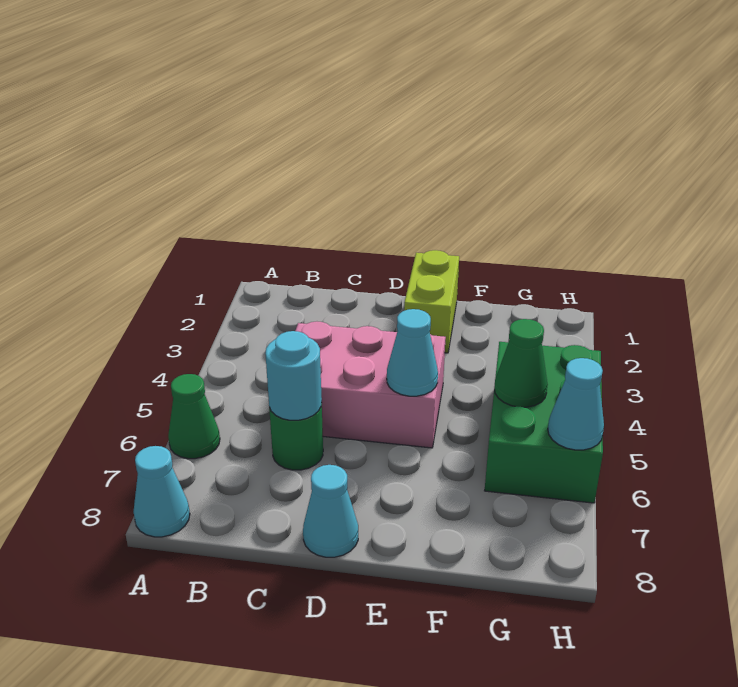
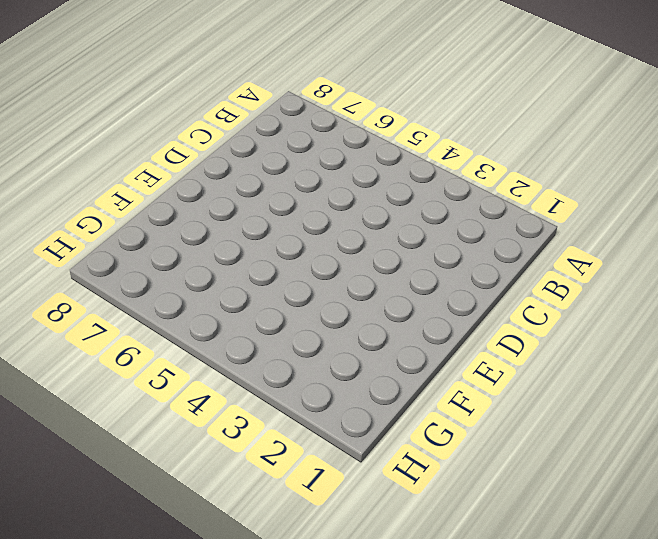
none -> green 1x1 cone [168,374,220,459]
none -> cyan 1x1 cone [133,446,190,537]

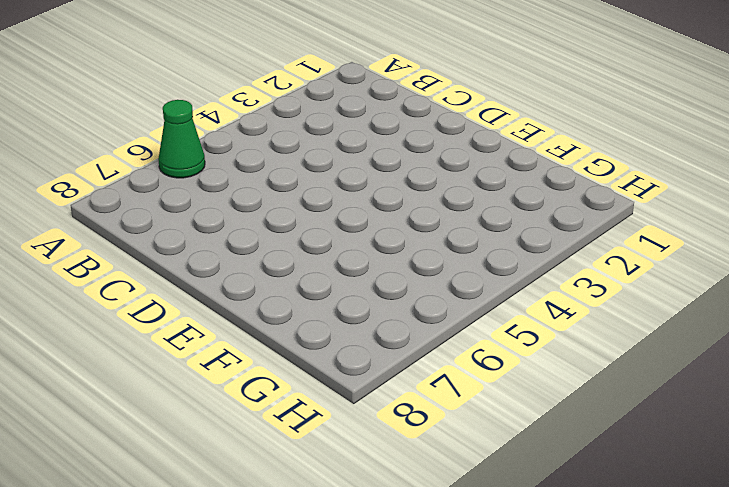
none -> cyan 1x1 cone [133,446,190,537]
none -> pink 2x3 brick [295,322,446,448]

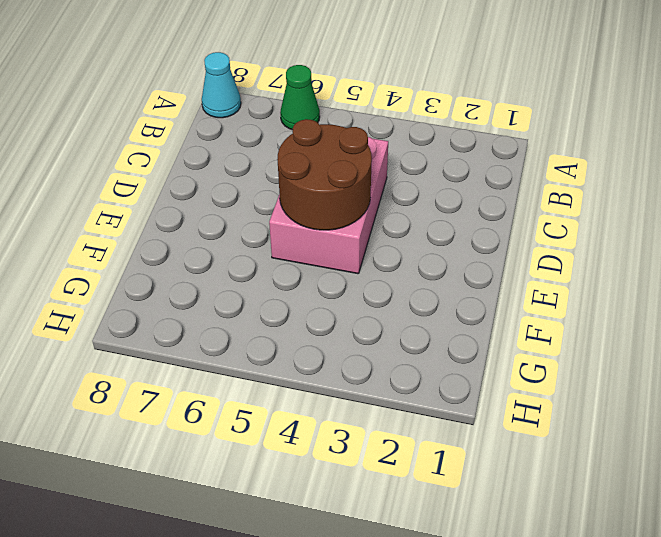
brown 2x2 round brick [277,119,372,230] -> cyan 1x1 cone [387,309,438,396]
none -> green 1x1 round brick [269,404,323,470]
none -> cyan 1x1 cone [303,465,358,557]

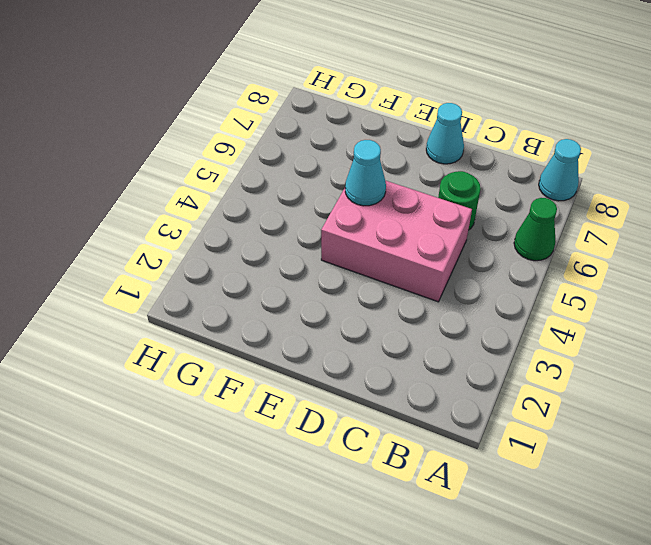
none -> lime 1x2 brick [404,250,459,353]
none -> green 2x3 brick [485,342,603,503]

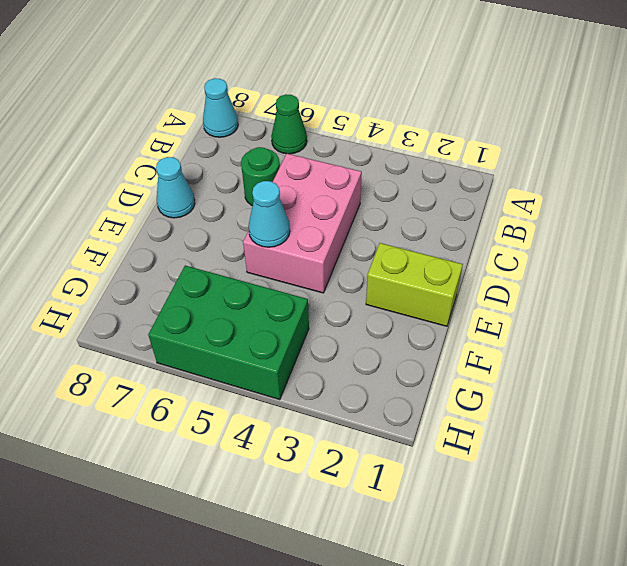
none -> cyan 1x1 round brick [265,331,322,420]
none -> green 1x1 cone [494,319,548,407]

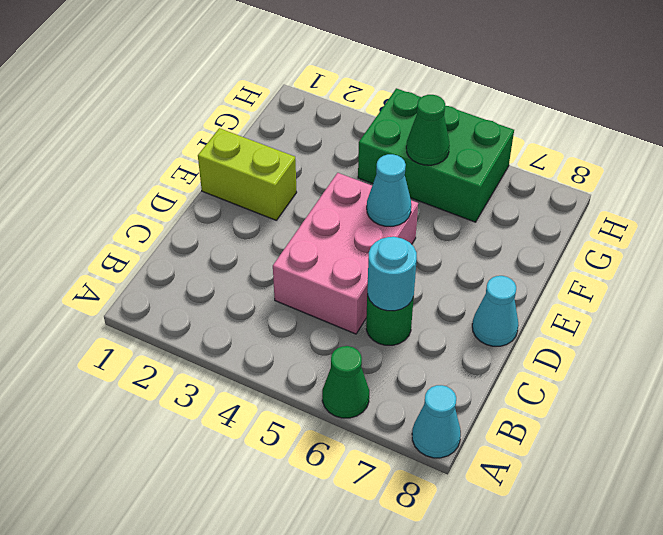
none -> cyan 1x1 cone [548,358,604,450]

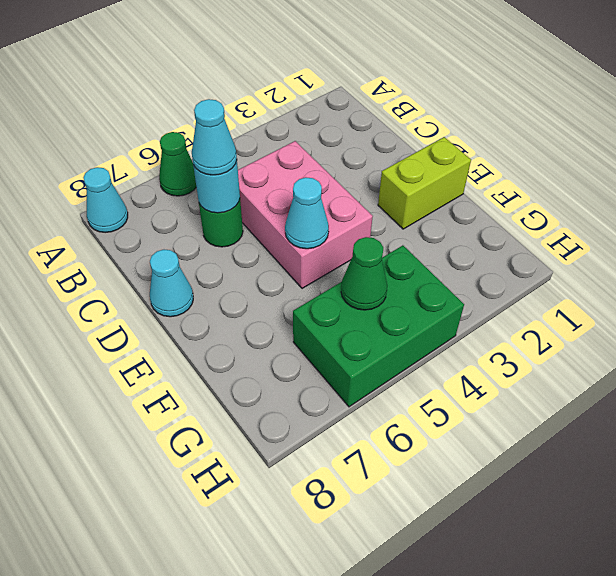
cyan 1x1 cone [192,99,237,175] -> cyan 1x1 cone moved to [548,358,604,450]

